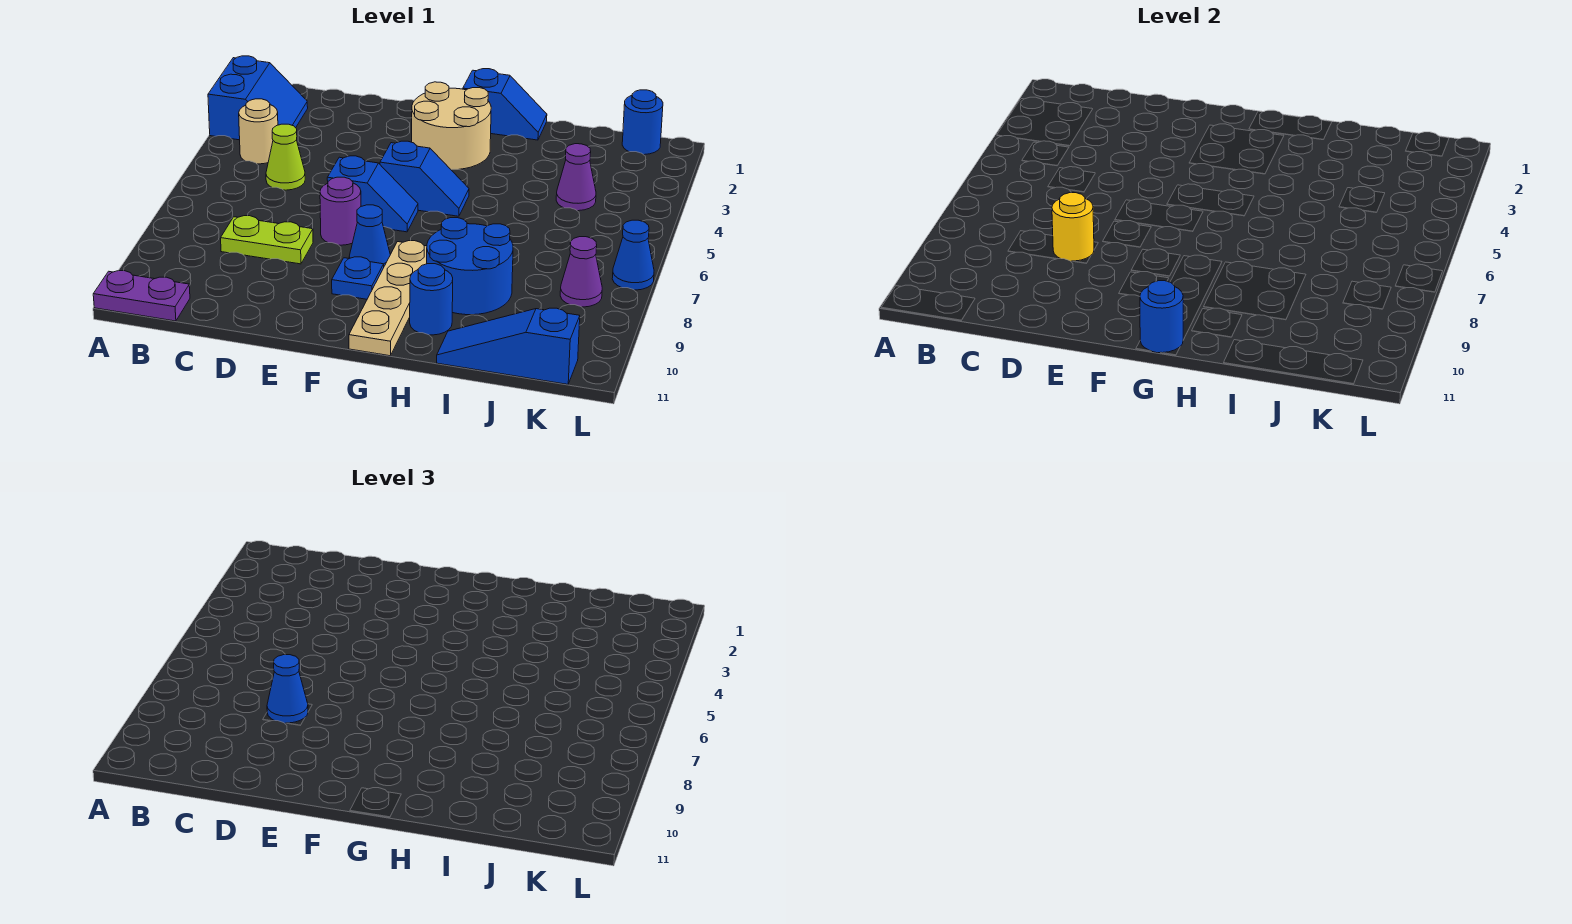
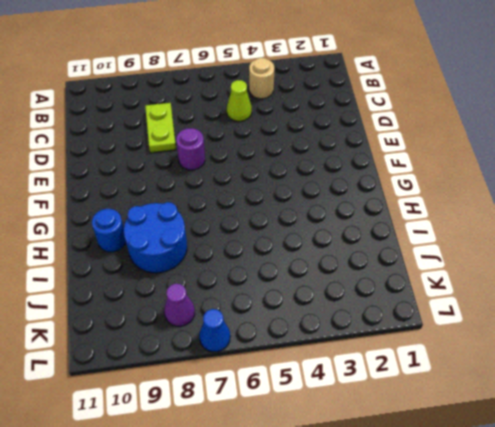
none -> blue 2x2 slope [208,56,308,140]
none -> purple 1x2 plate [93,271,190,321]
none -> blue 1x2 slope [327,156,418,232]

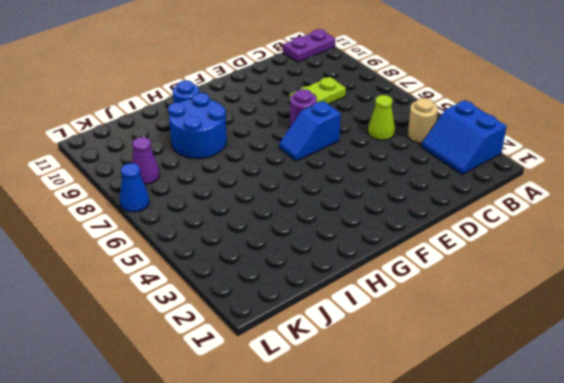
none -> tan 2x2 round brick [412,82,491,170]
none -> blue 1x2 slope [380,141,469,216]
none -> blue 1x1 cone [349,205,390,266]

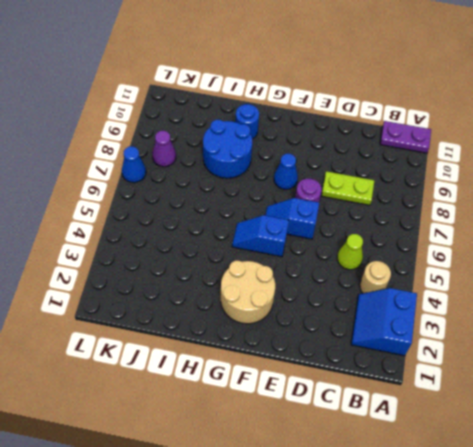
none -> blue 1x1 plate [332,257,384,299]
none -> blue 1x2 slope [463,69,547,140]
none -> tan 1x4 plate [349,241,427,356]

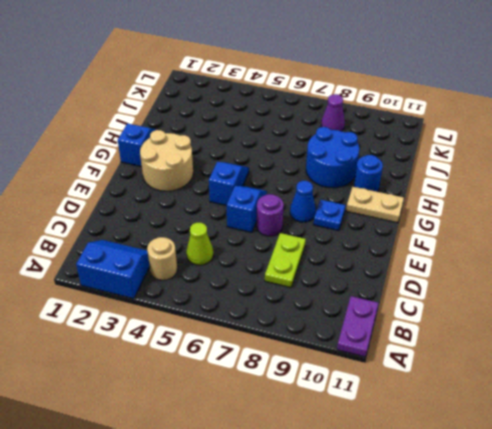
tan 1x2 plate [346,187,404,223] -> tan 1x4 plate [349,241,427,356]
none -> blue 1x3 slope [437,308,580,384]
none -> purple 1x1 cone [556,144,596,211]
none -> blue 1x1 round brick [622,90,663,155]

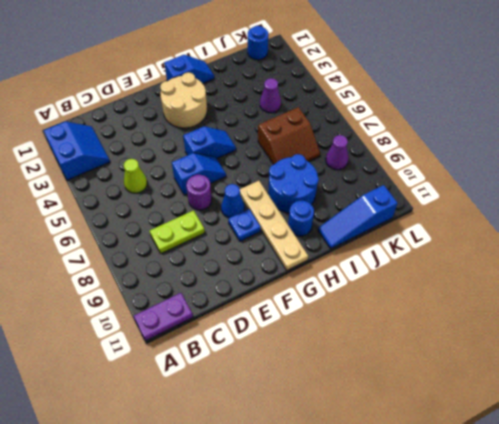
brown 2x2 slope [258,107,320,164] -> none
none -> tan 1x1 round brick [239,99,278,164]
none -> blue 1x1 cone [612,220,654,290]
none -> yellow 1x1 round brick [1052,193,1094,261]

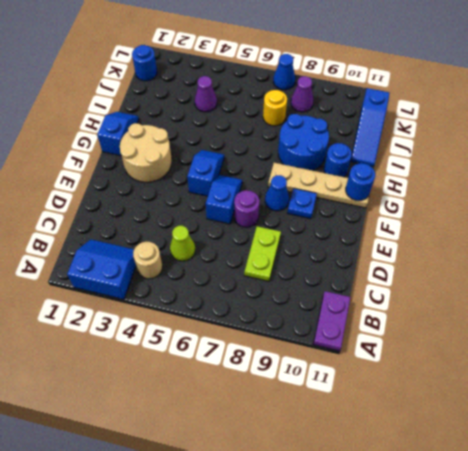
yellow 1x1 round brick [263,90,287,126] -> yellow 1x1 round brick moved to [1052,193,1094,261]
none -> blue 1x1 cone [267,655,308,723]

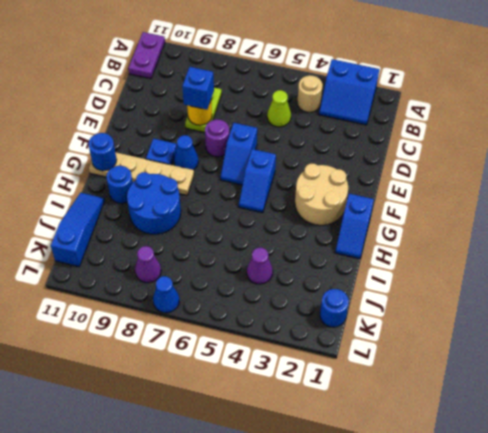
blue 1x1 brick [182,67,214,110] -> blue 1x1 cone [267,655,308,723]

